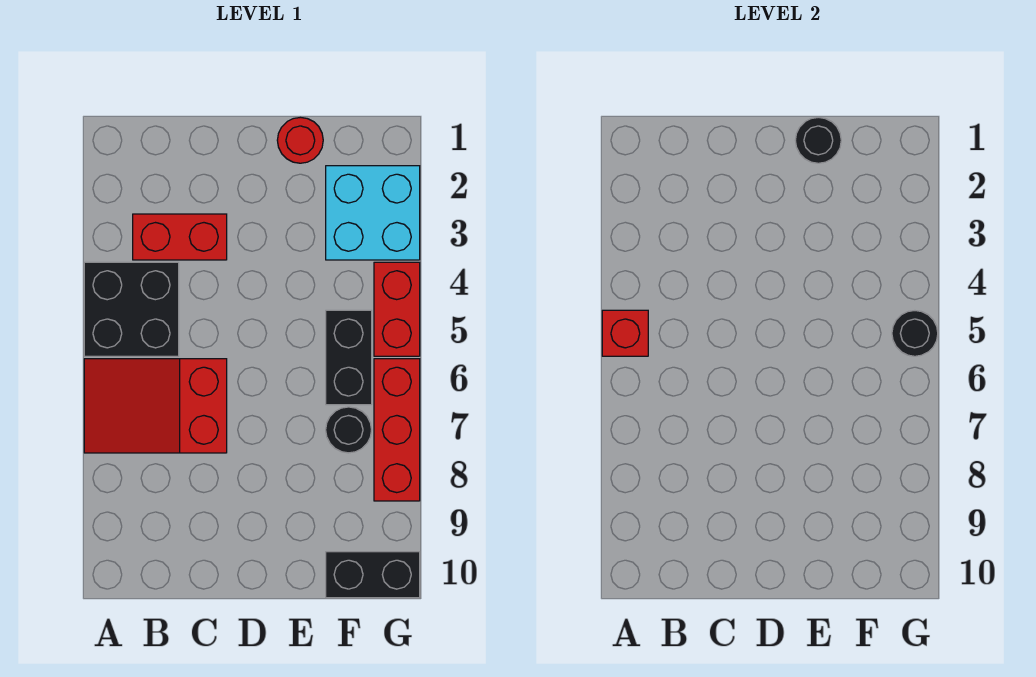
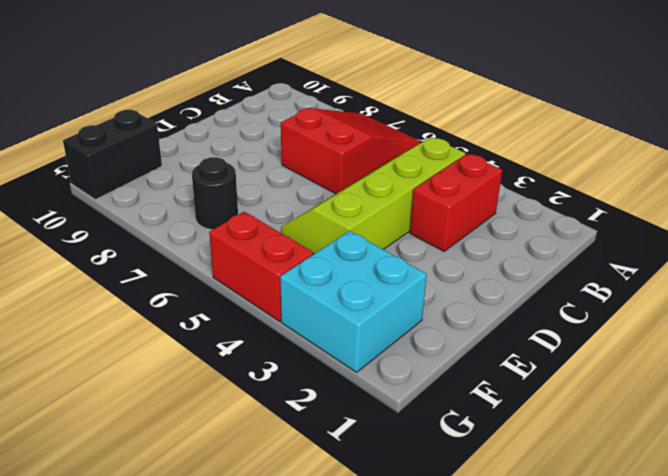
lime 2x4 slope [281,137,465,254] -> black 2x2 brick [84,262,179,356]
none -> red 1x1 round brick [277,117,323,163]
none -> black 1x2 brick [326,310,372,405]
none -> red 1x3 brick [374,359,420,501]

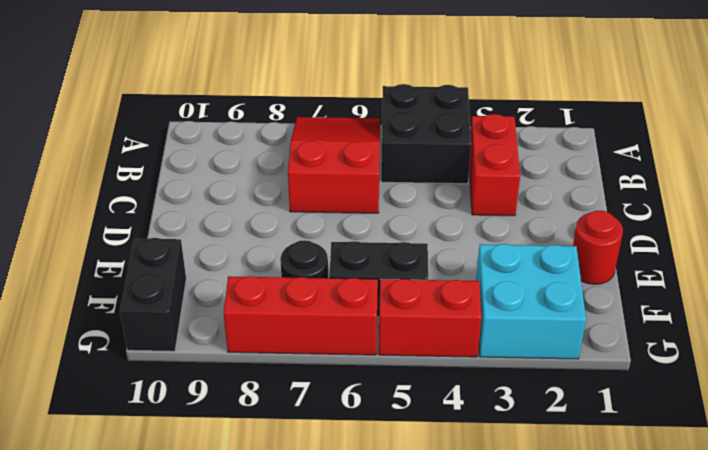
none -> red 1x1 brick [602,310,648,356]
none -> black 1x1 round brick [795,117,841,163]
none -> black 1x1 round brick [892,311,938,356]

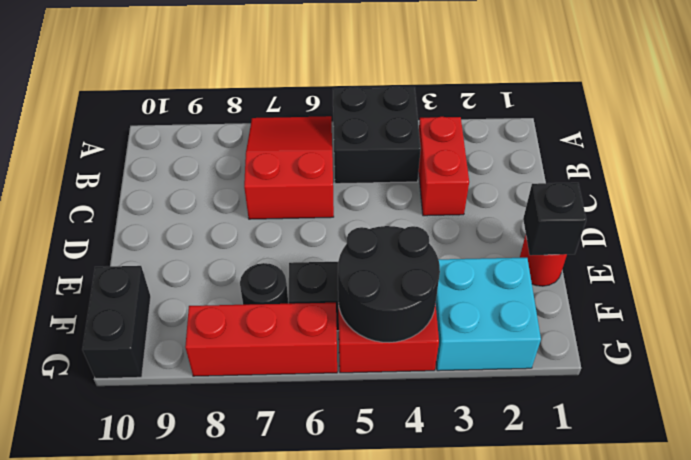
black 1x1 brick [523,183,586,255] -> black 1x1 round brick [795,117,841,163]
black 2x2 round brick [338,226,440,343] -> black 1x1 round brick [892,311,938,356]
none -> red 1x1 brick [602,310,648,356]

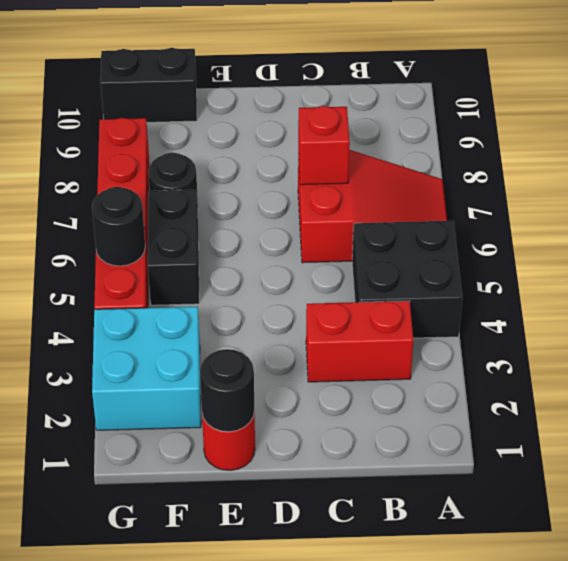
red 1x1 brick [298,106,350,185] -> red 1x1 brick moved to [602,310,648,356]

